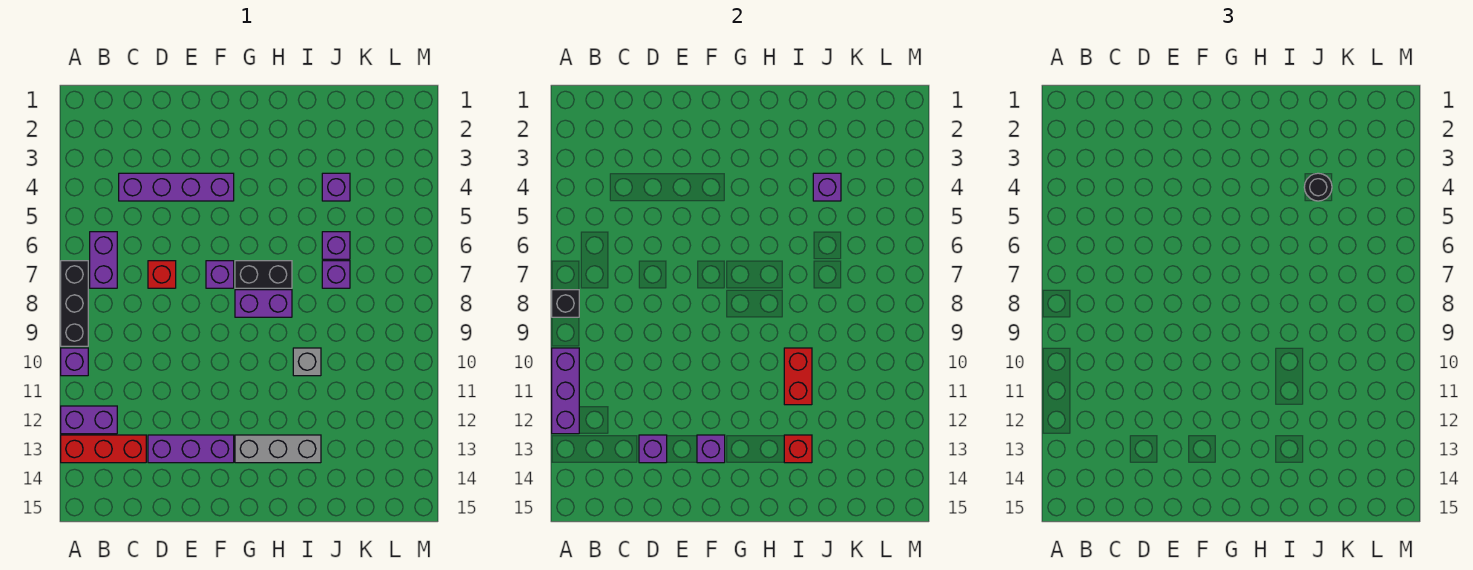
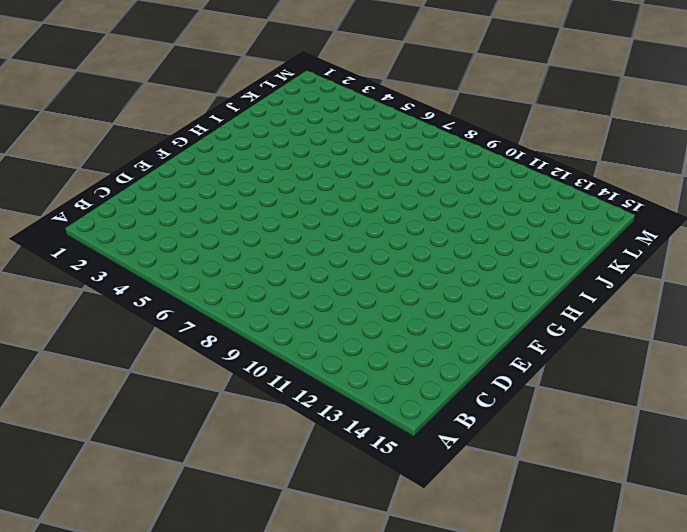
none -> black 1x3 brick [61,261,88,346]
none -> purple 1x1 brick [61,348,88,376]
none -> purple 1x2 brick [61,406,117,434]

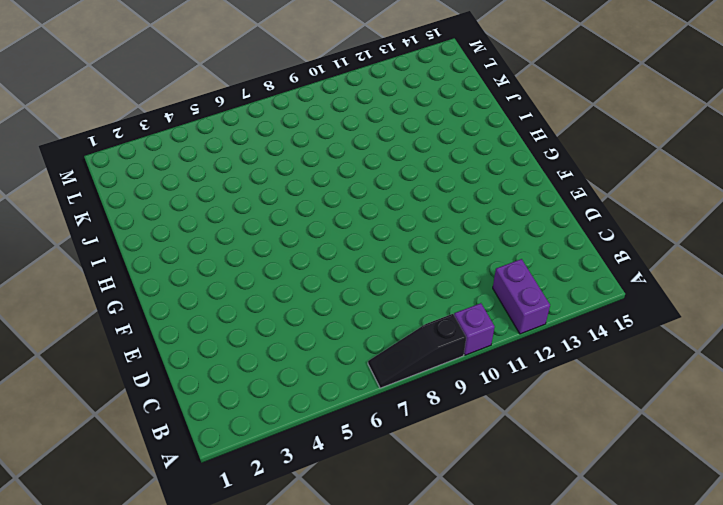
black 1x3 slope [368,314,466,388] -> black 1x3 brick [61,261,88,346]
none -> red 1x3 brick [61,435,146,463]
none -> purple 1x2 brick [90,232,117,288]
none -> purple 1x4 brick [119,173,234,201]

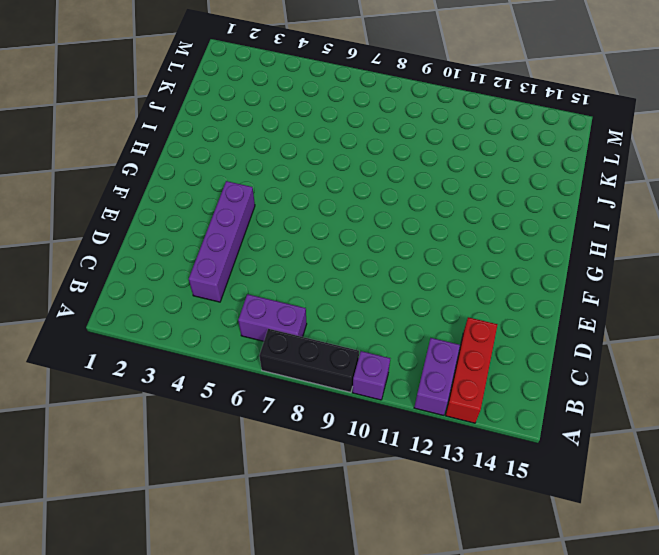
none -> red 1x1 brick [148,261,176,288]
none -> purple 1x3 brick [148,435,234,463]
none -> purple 1x1 brick [206,261,234,288]

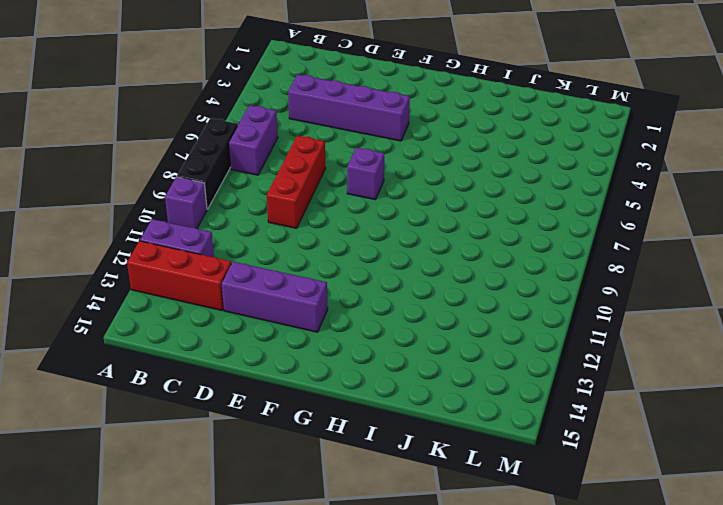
red 1x3 brick [267,136,326,228] -> red 1x1 brick [148,261,176,288]
none -> black 1x2 brick [235,261,292,288]
none -> purple 1x2 brick [235,290,292,317]
none -> grey 1x3 brick [235,435,321,463]

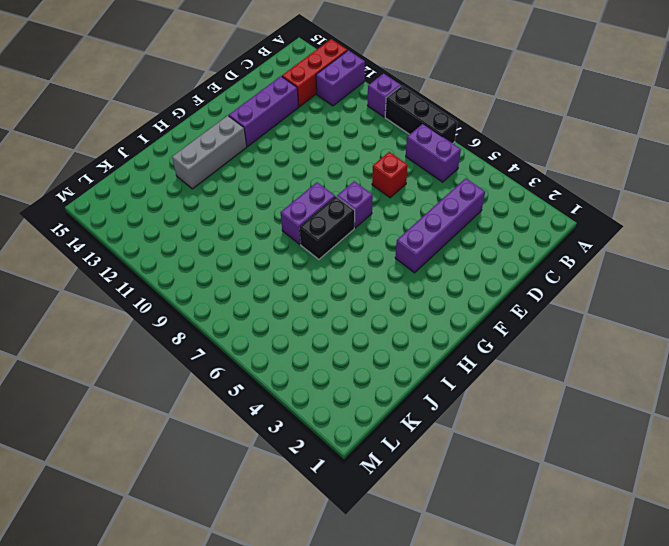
none -> grey 1x1 brick [293,348,321,376]
none -> purple 1x1 brick [322,173,350,201]
none -> purple 1x1 brick [322,232,350,259]

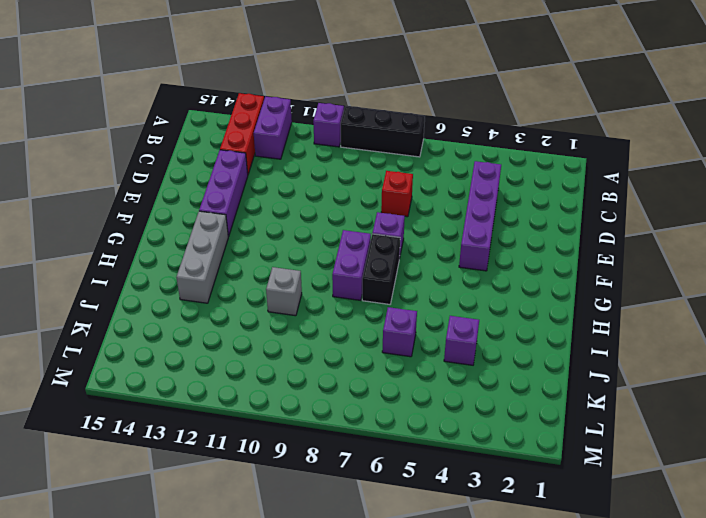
none -> purple 1x2 brick [90,232,117,288]
none -> purple 1x1 brick [322,261,350,288]
none -> black 1x1 brick [552,290,579,317]

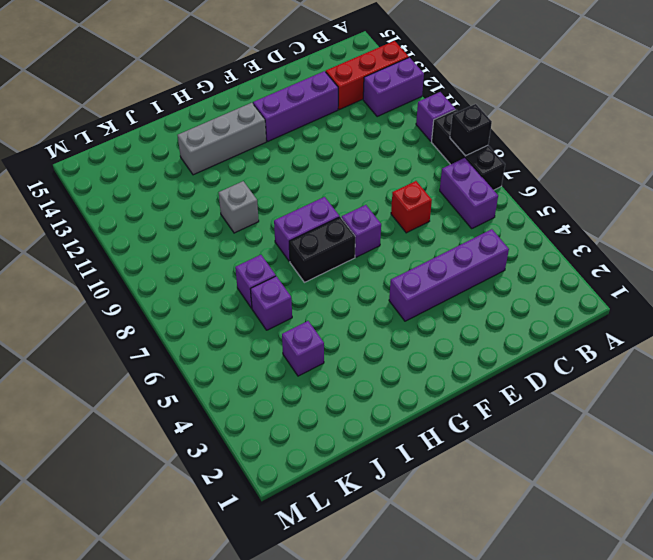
none -> purple 1x3 brick [552,348,579,434]
none -> purple 1x1 brick [639,435,667,463]
none -> purple 1x1 brick [697,435,725,463]

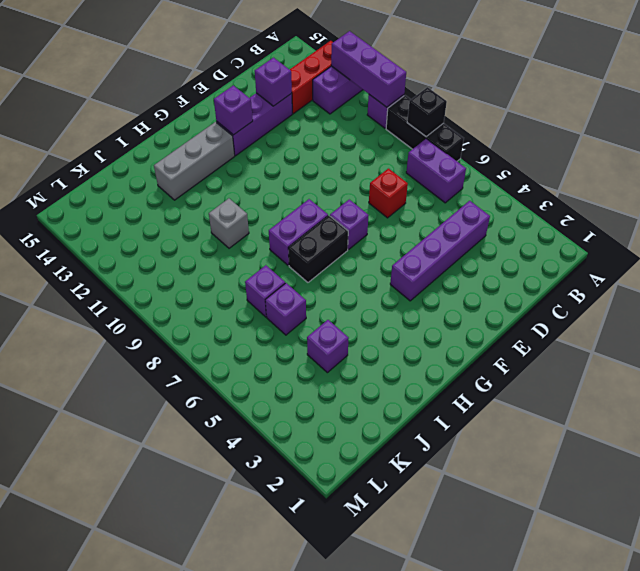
none -> red 1x2 brick [784,348,812,405]
none -> red 1x1 brick [784,435,812,463]
none -> purple 1x1 brick [813,173,841,201]

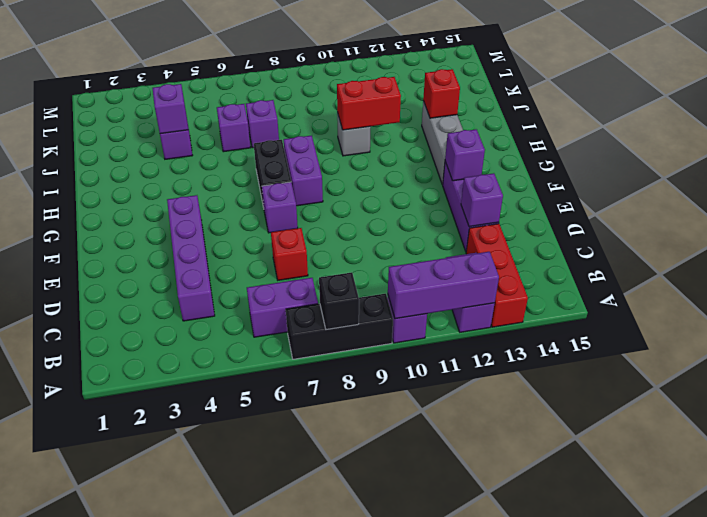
none -> black 1x1 round brick [1304,173,1332,201]

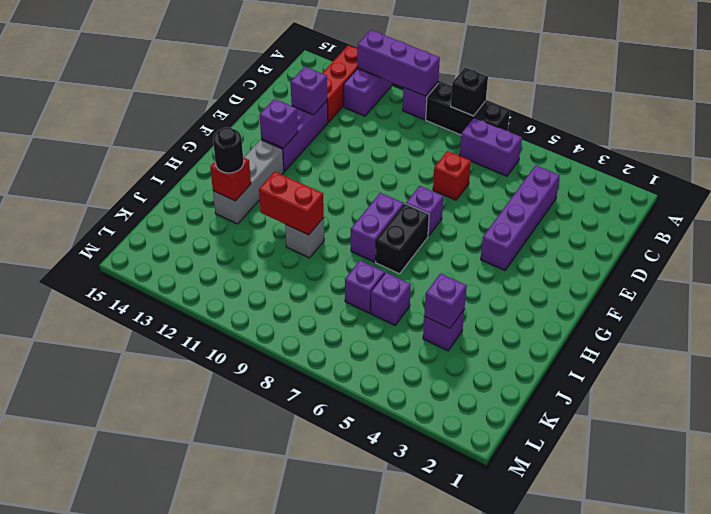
black 1x1 round brick [213,127,244,173] -> black 1x1 round brick moved to [1304,173,1332,201]

